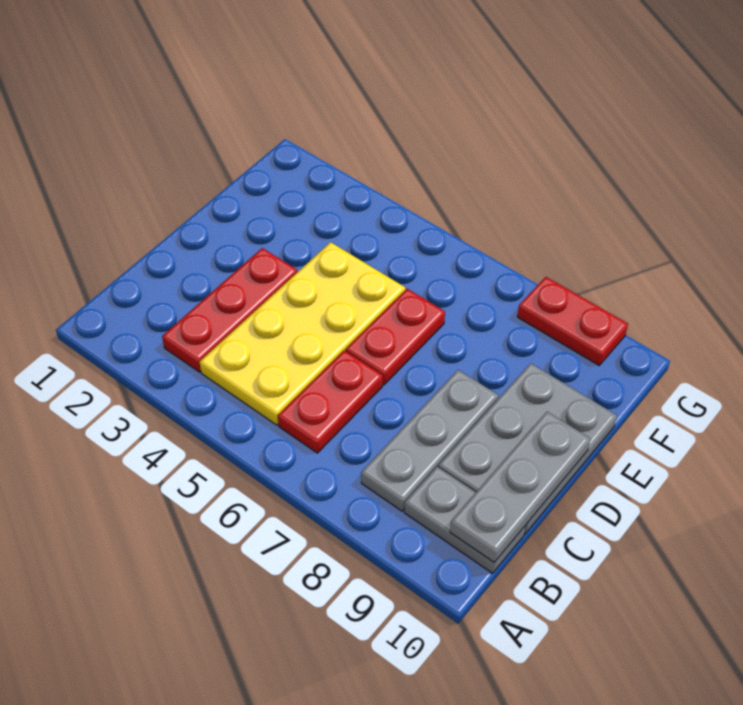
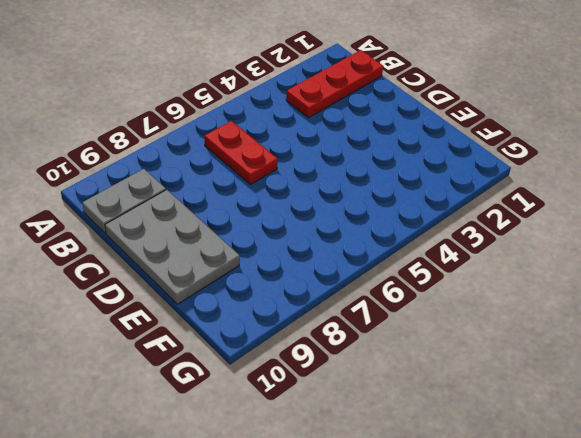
red 1x3 plate [286,50,383,118] -> red 1x3 plate turned to [162,248,297,372]
none -> yellow 2x4 plate [200,242,405,425]
none -> grey 1x3 plate [361,370,498,511]

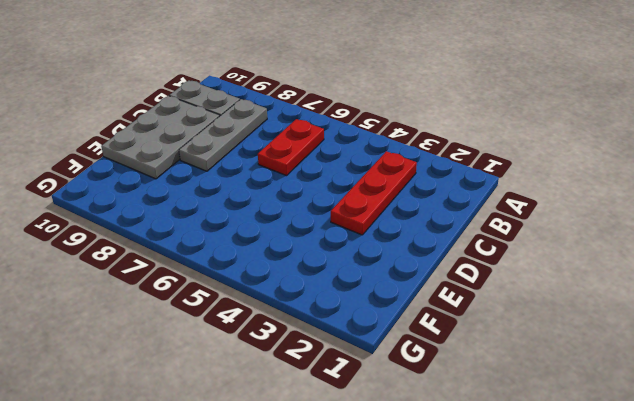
none -> yellow 2x4 plate [200,242,405,425]
none -> red 1x2 plate [346,289,445,385]

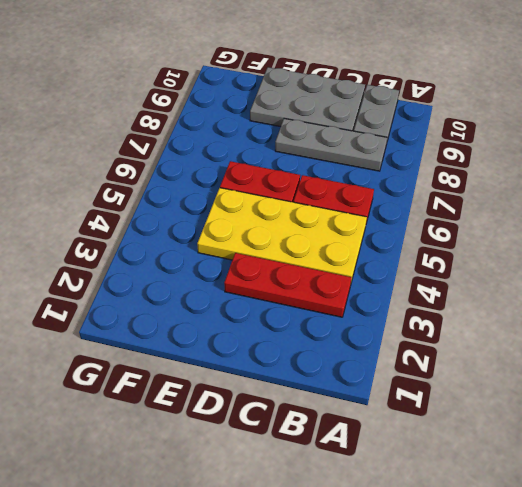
none -> red 1x2 plate [517,277,628,365]
none -> grey 1x3 plate [450,412,591,562]

